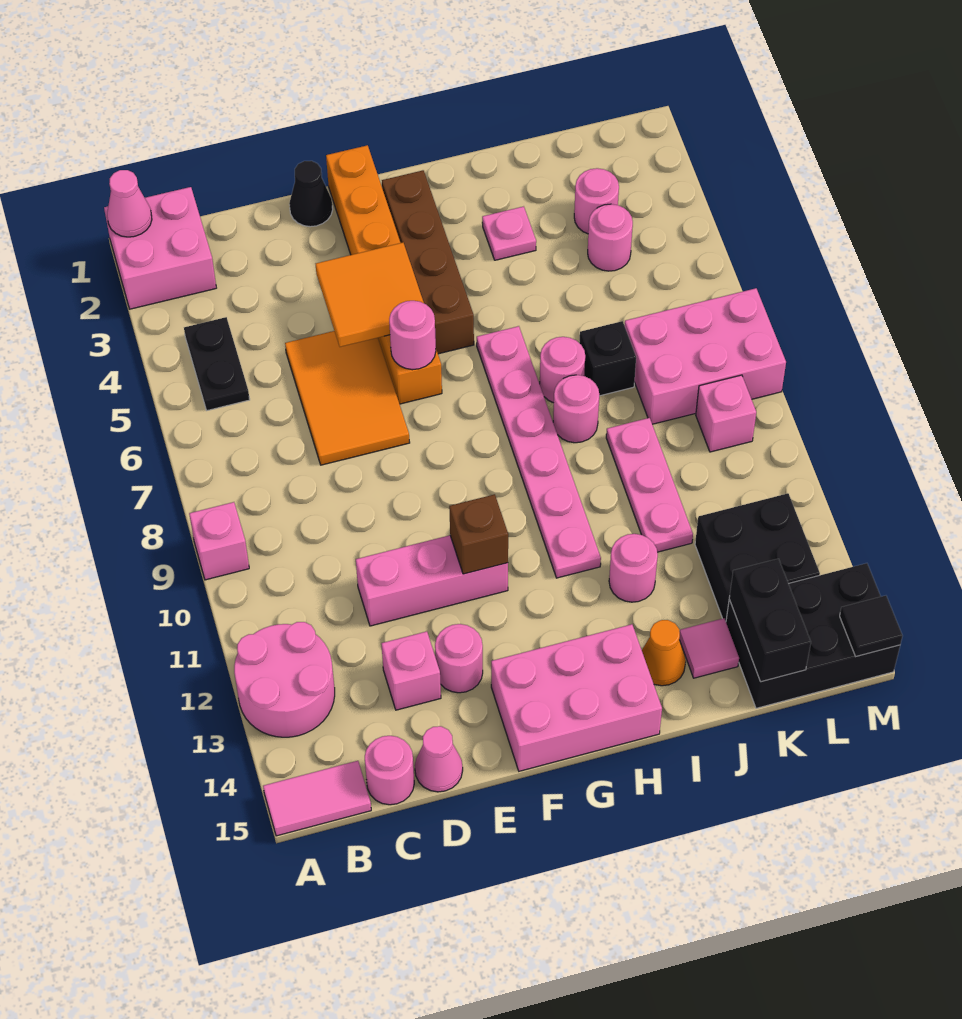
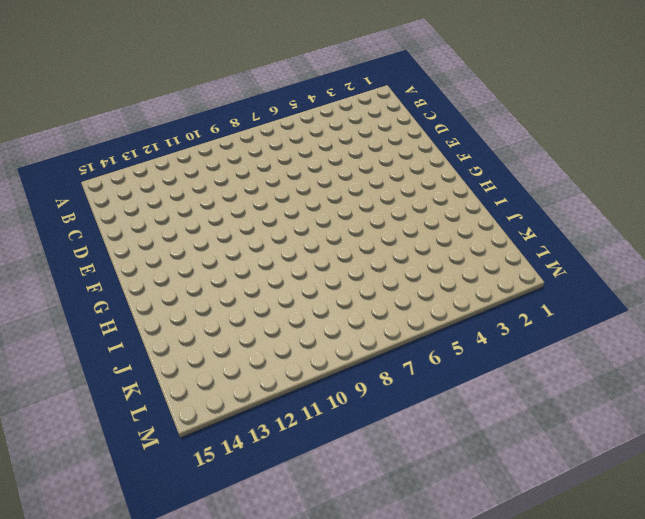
none -> pink 2x2 brick [104,187,216,309]
none -> pink 1x1 brick [189,502,249,580]
none -> pink 2x2 round brick [234,622,335,737]
none -> pink 1x2 tile [263,761,371,836]

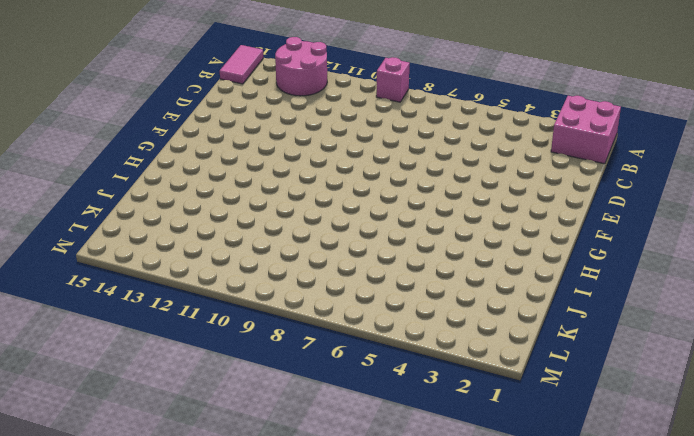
none -> black 1x2 plate [184,317,250,410]
none -> pink 1x1 round brick [365,736,414,805]
none -> orange 2x3 tile [285,331,410,465]
none -> pink 1x3 brick [356,535,508,626]

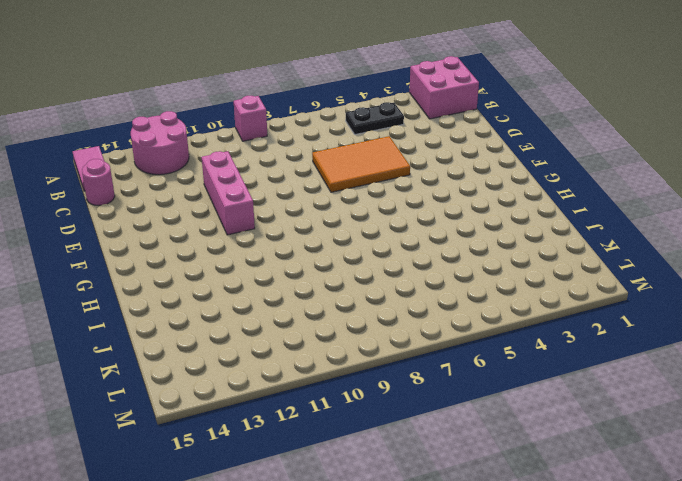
none -> pink 1x1 brick [381,631,441,710]
none -> pink 1x1 cone [415,726,463,792]
none -> black 1x1 cone [289,161,333,227]
none -> pink 1x1 round brick [435,624,483,693]

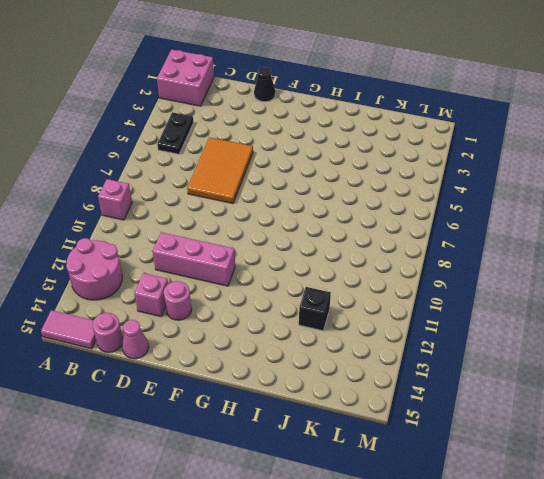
black 1x1 brick [299,287,331,331] -> black 1x1 brick moved to [579,321,636,396]
none -> orange 1x6 brick [326,145,442,404]
none -> pink 2x3 brick [491,624,662,771]
none -> brown 1x4 brick [382,170,474,354]
none -> pink 1x6 plate [477,326,601,578]

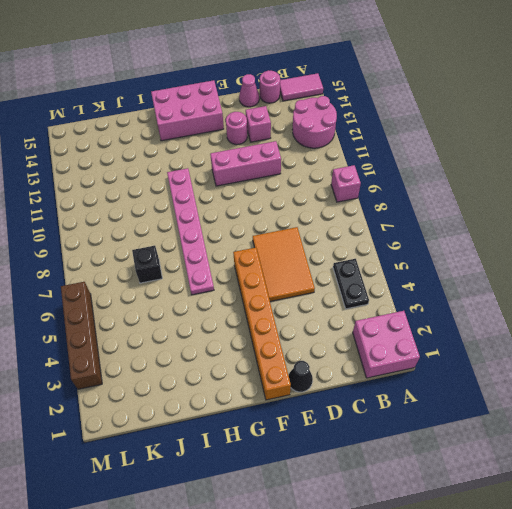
brown 1x4 brick [61,282,102,389] -> brown 1x4 brick moved to [382,170,474,354]
none -> pink 1x1 plate [482,206,536,260]
none -> pink 1x1 round brick [540,337,585,403]
none -> pink 1x1 round brick [553,375,599,443]
none -> pink 1x1 round brick [609,534,658,602]

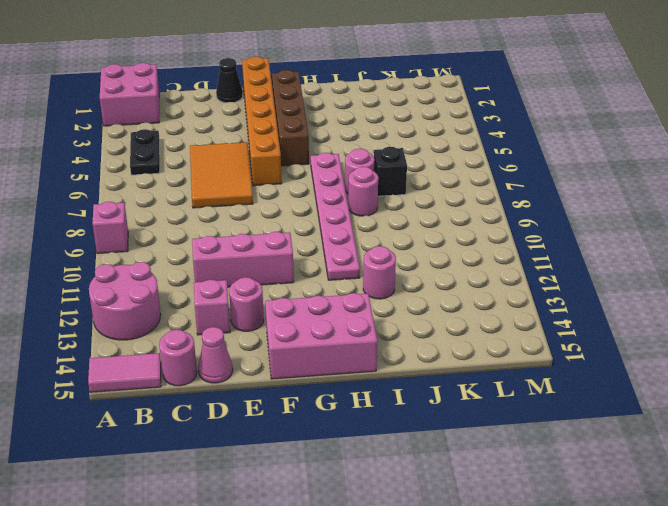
none -> pink 1x1 plate [482,206,536,260]
none -> orange 1x1 cone [642,620,686,686]
none -> pink 1x3 plate [606,418,693,552]
none -> pink 1x1 tile [679,618,739,678]

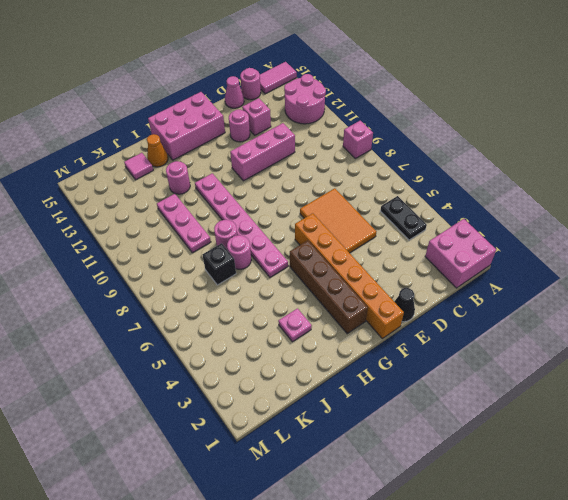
none -> pink 1x1 round brick [574,168,619,234]
none -> pink 1x1 round brick [588,204,633,271]
none -> pink 2x3 brick [625,288,786,424]
none -> black 2x2 brick [695,493,820,621]

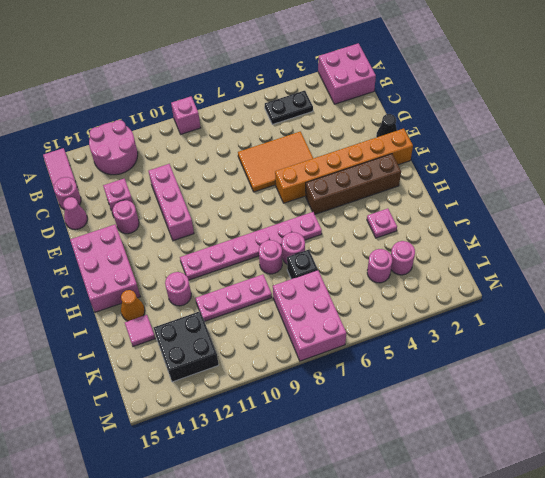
none -> black 2x3 brick [726,563,900,708]
none -> pink 1x1 brick [696,375,756,452]
none -> pink 1x1 cone [107,170,152,237]
none -> orange 2x2 tile [316,243,424,347]

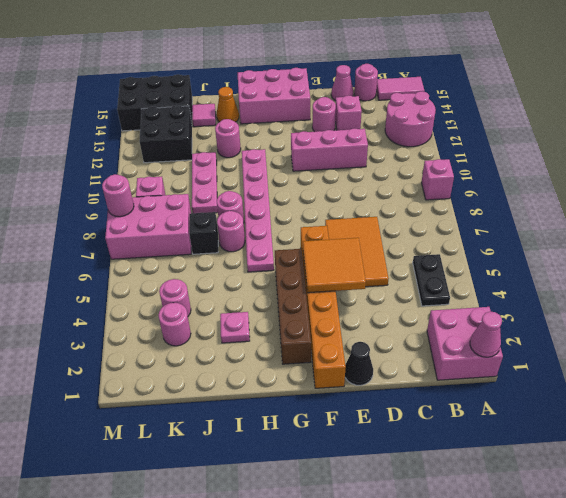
pink 1x1 round brick [102,174,134,217] -> pink 1x1 round brick moved to [389,301,436,370]
none -> brown 1x1 brick [449,494,508,574]
none -> black 1x2 brick [729,559,811,682]
none -> black 1x1 tile [840,596,903,656]

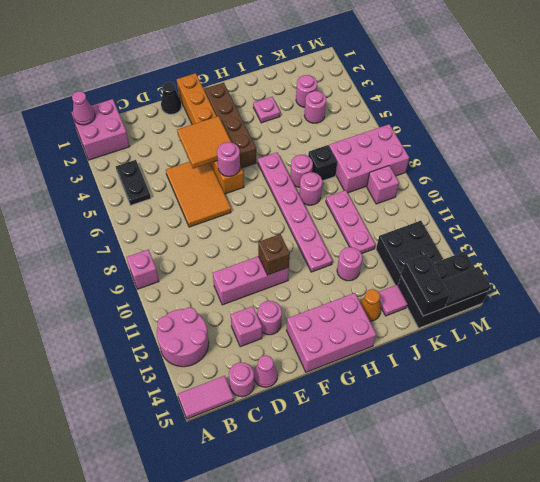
black 1x2 tile [443,267,491,307] -> black 1x1 tile [840,596,903,656]

